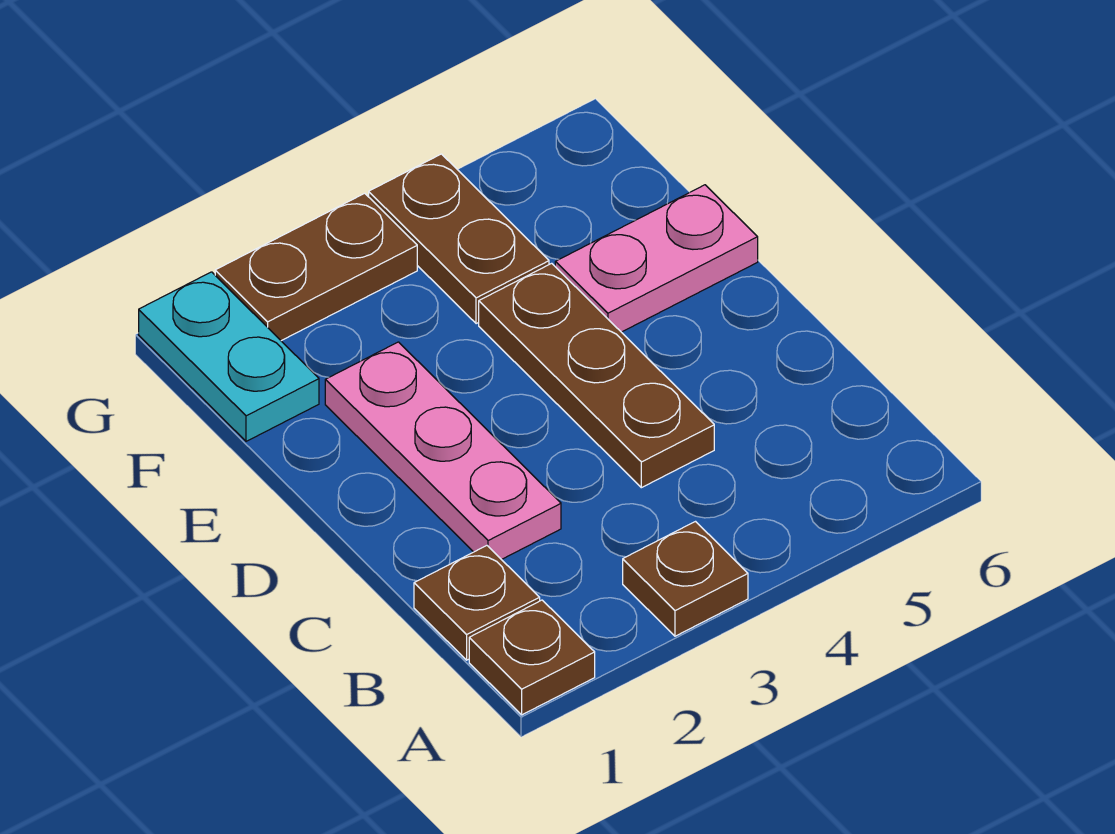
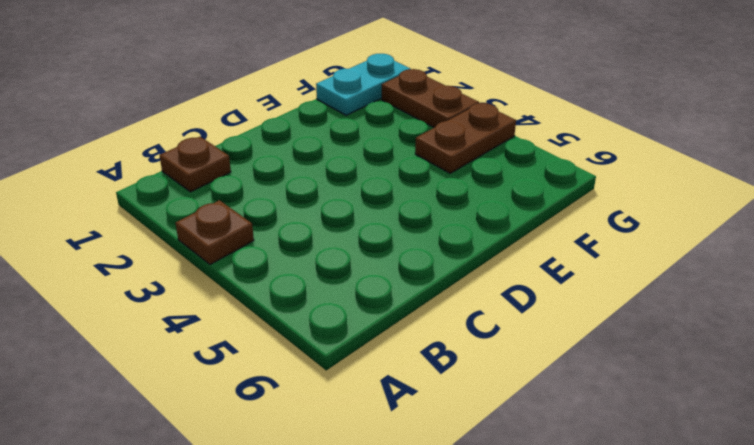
none -> brown 1x1 plate [469,600,595,715]
none -> pink 1x3 plate [325,342,561,560]

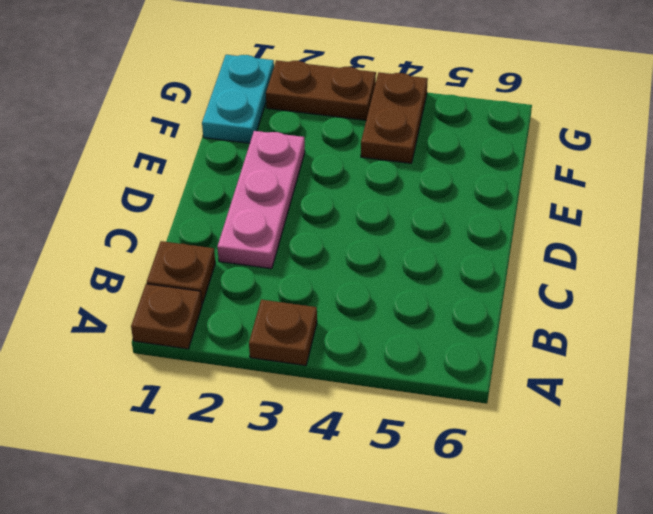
none -> brown 1x3 plate [479,263,714,488]
none -> pink 1x2 plate [555,185,758,332]

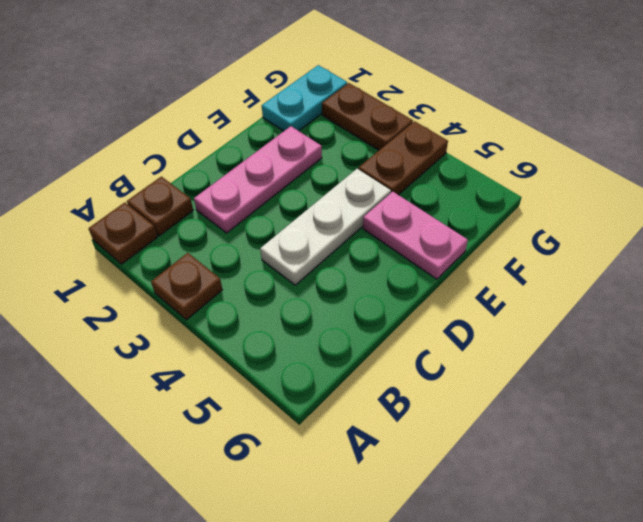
white 1x3 plate [260,169,391,285] -> brown 1x3 plate [479,263,714,488]

